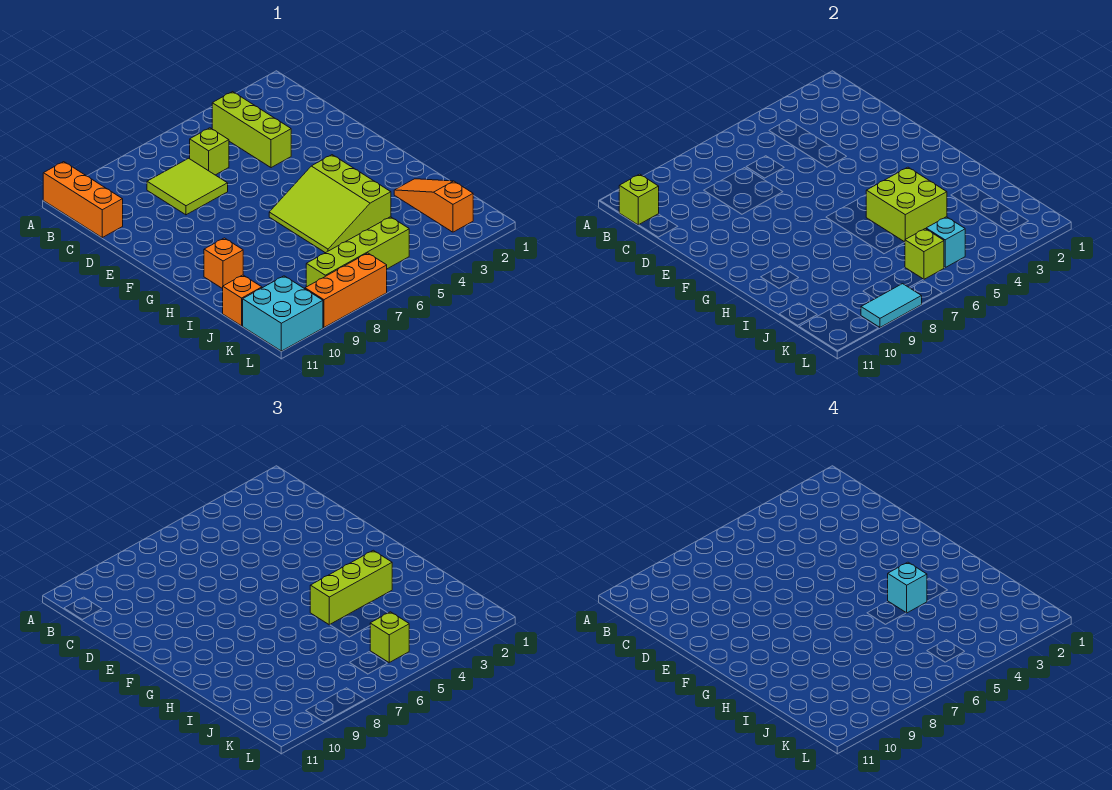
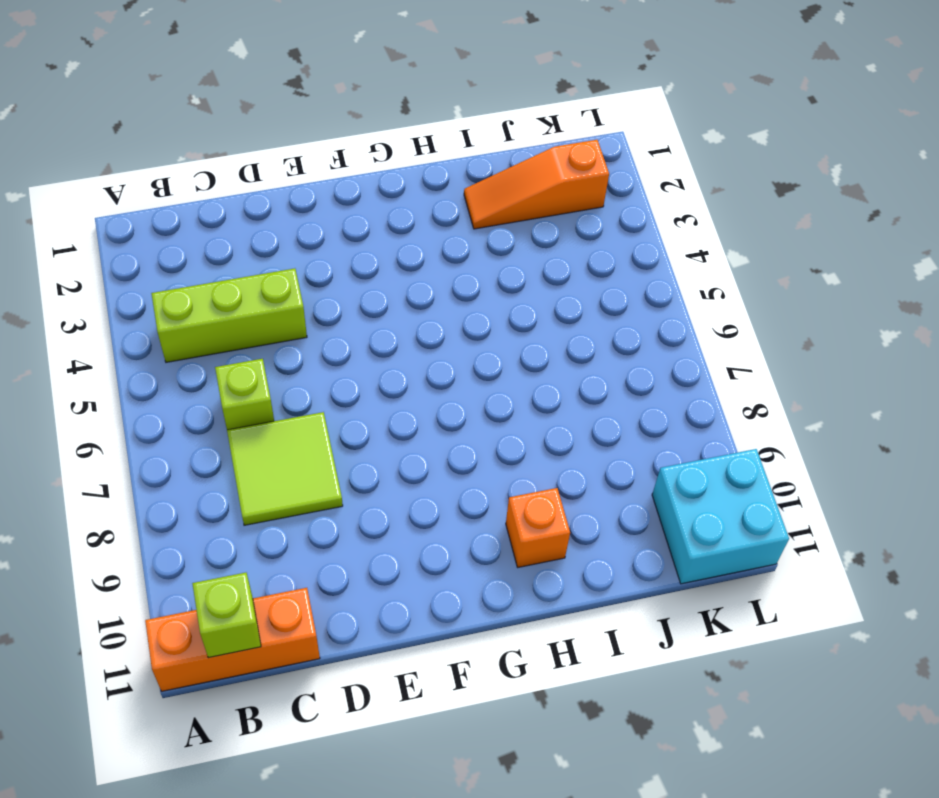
none -> lime 3x3 slope [269,155,391,253]
none -> orange 1x1 brick [223,275,262,326]
none -> lime 1x4 brick [306,217,409,287]

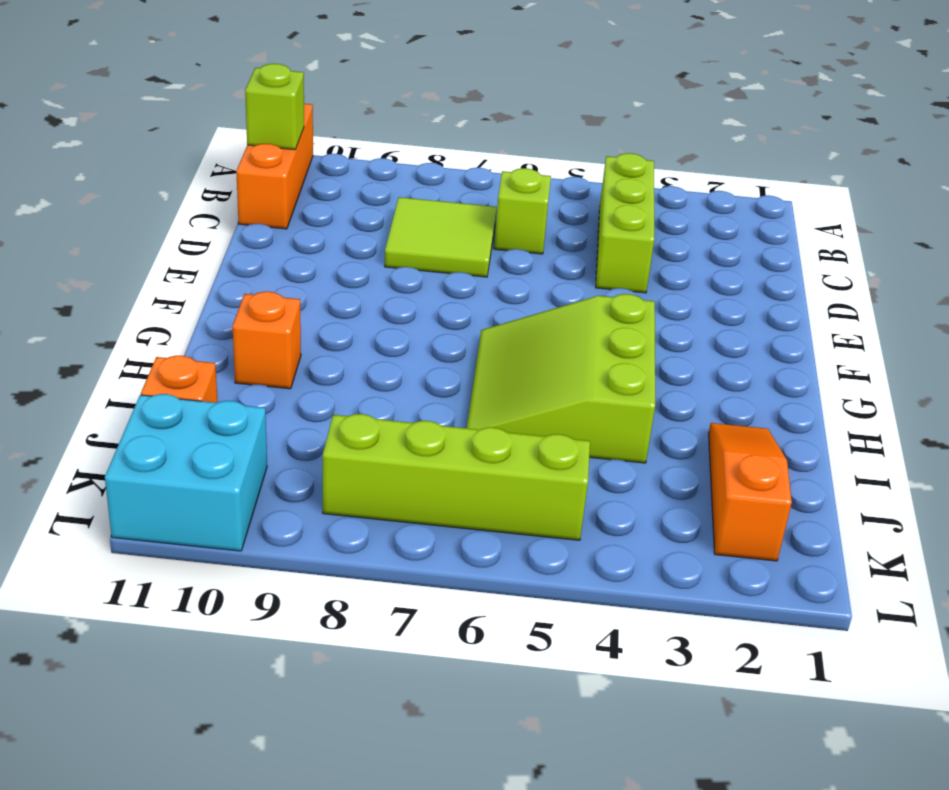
none -> orange 1x3 brick [305,253,387,327]
none -> lime 2x2 brick [866,167,947,242]
none -> cyan 1x1 brick [926,217,965,268]

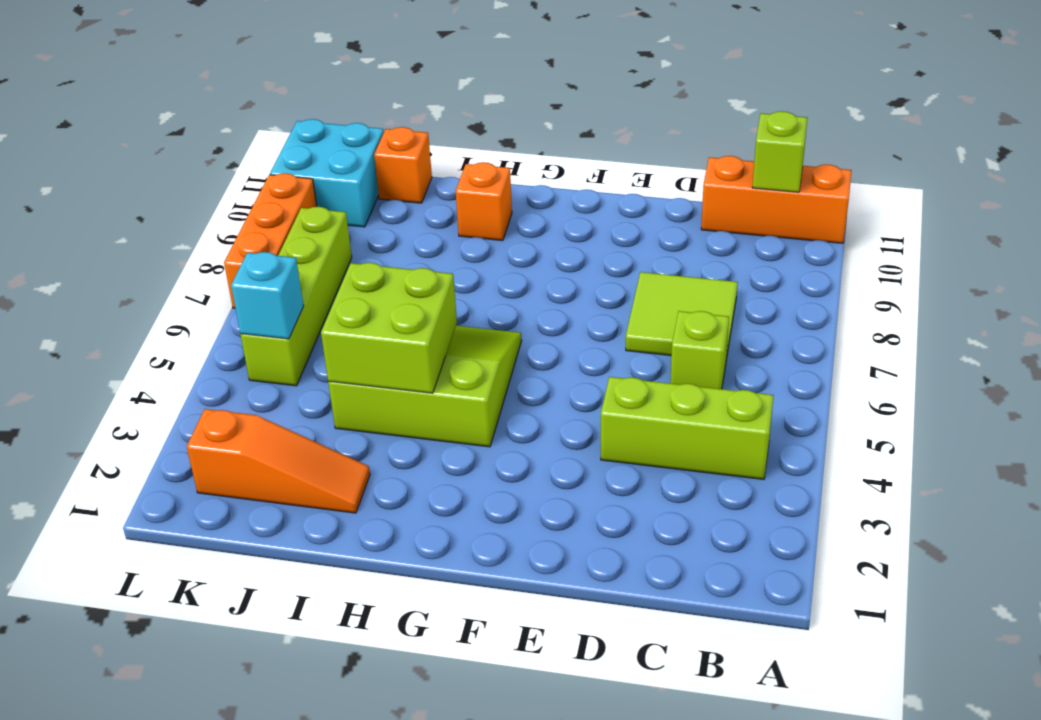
none -> lime 1x1 brick [905,229,944,279]
none -> cyan 1x2 tile [861,284,922,327]
none -> lime 1x3 brick [310,550,392,625]

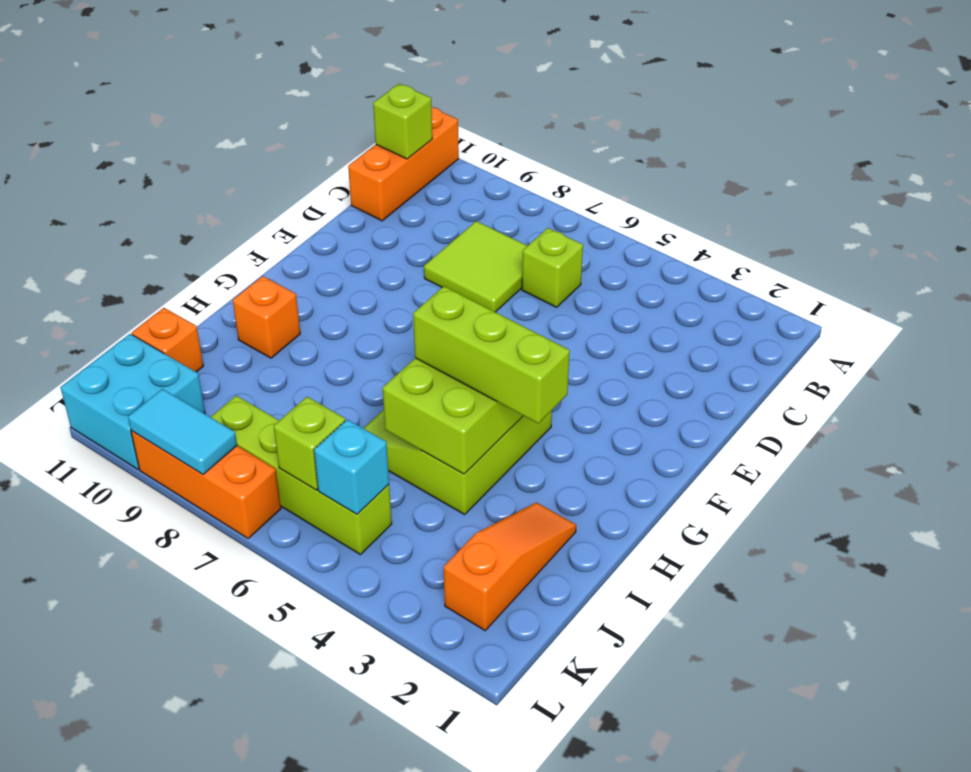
none -> lime 1x3 brick [212,92,291,168]
none -> lime 1x1 brick [370,612,409,663]
none -> cyan 1x1 brick [888,562,927,613]

